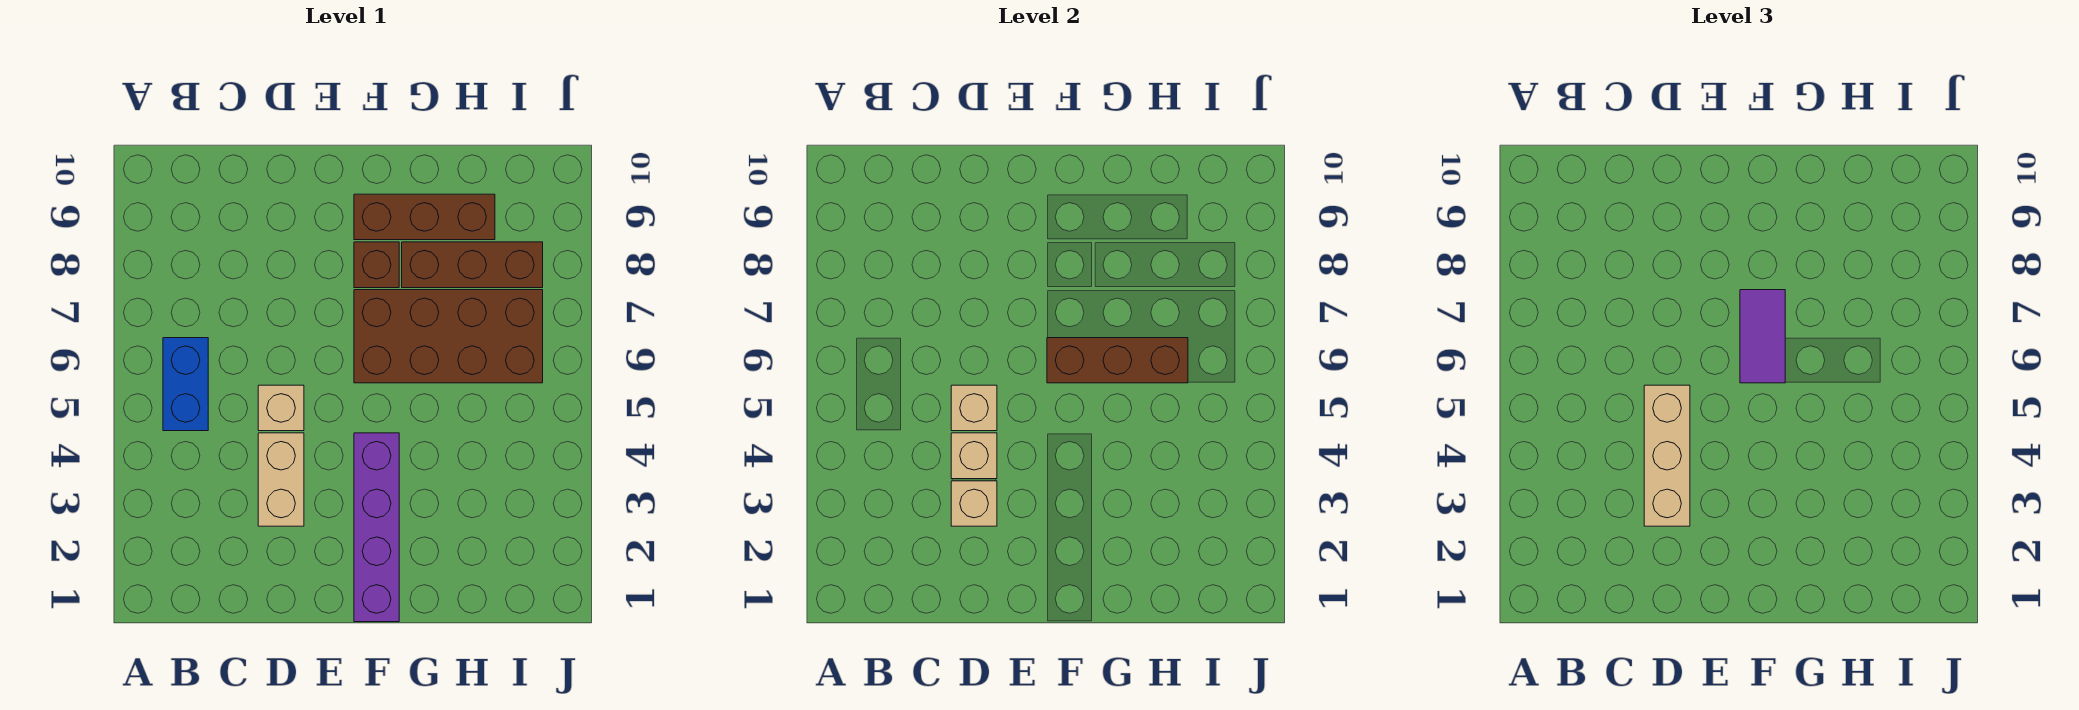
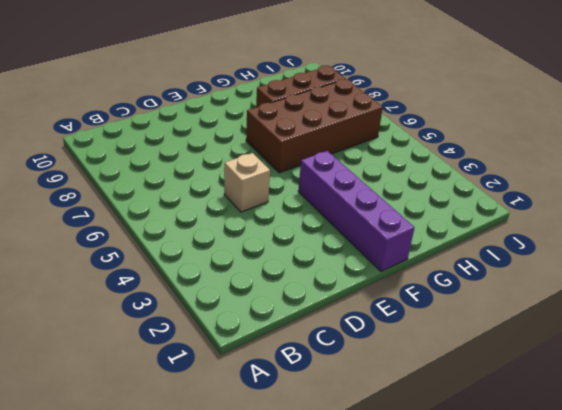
none -> blue 1x2 brick [163,338,208,431]
none -> tan 1x2 brick [258,433,304,526]
none -> brown 1x1 brick [354,242,399,288]

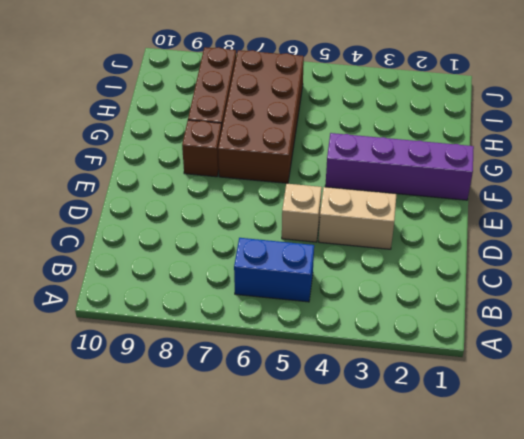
none -> brown 1x3 brick [354,194,495,240]
none -> tan 1x1 brick [951,481,997,526]
none -> tan 1x1 brick [951,433,997,479]

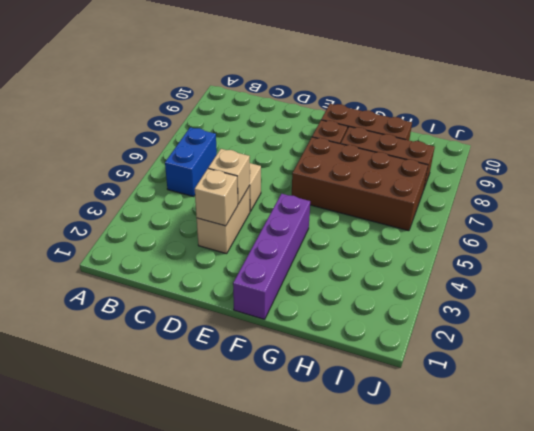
none -> tan 1x1 brick [951,385,997,431]
none -> brown 1x3 brick [1047,338,1188,383]
none -> tan 1x3 brick [1644,385,1690,526]

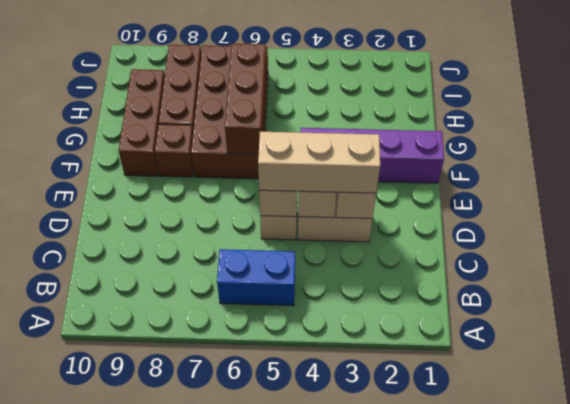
none -> purple 1x2 tile [1740,290,1785,383]

